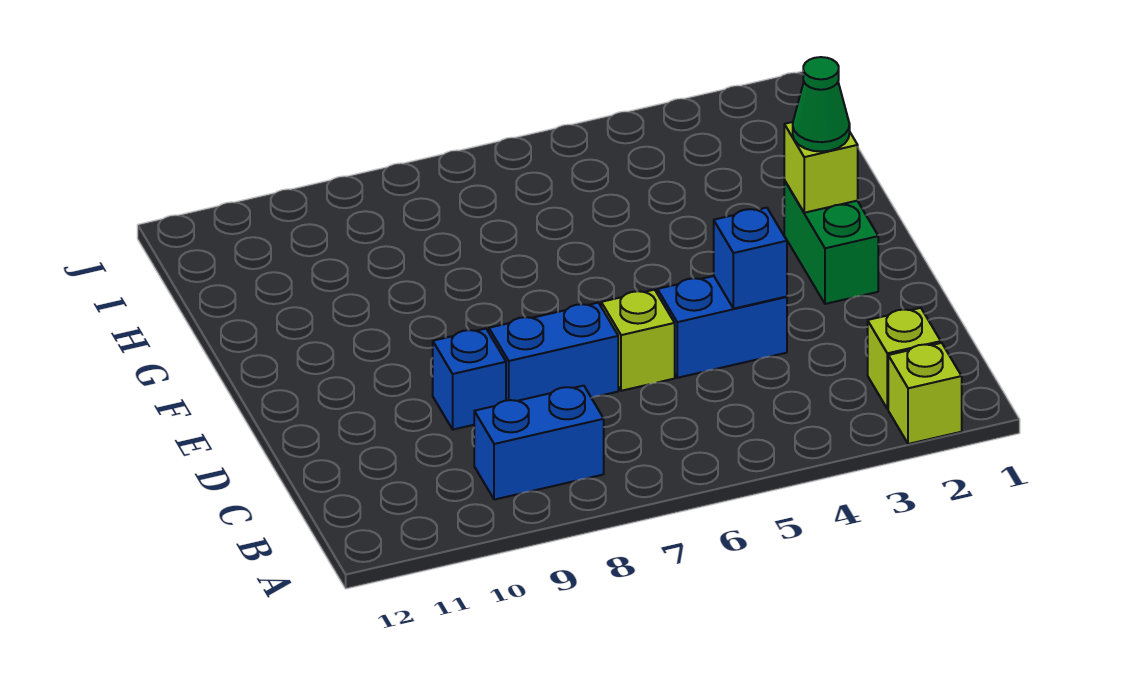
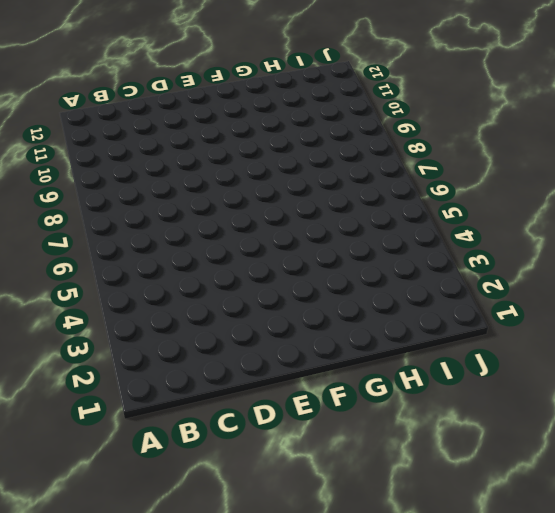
none -> lime 1x1 brick [888,343,962,444]
none -> lime 1x1 brick [868,308,941,409]

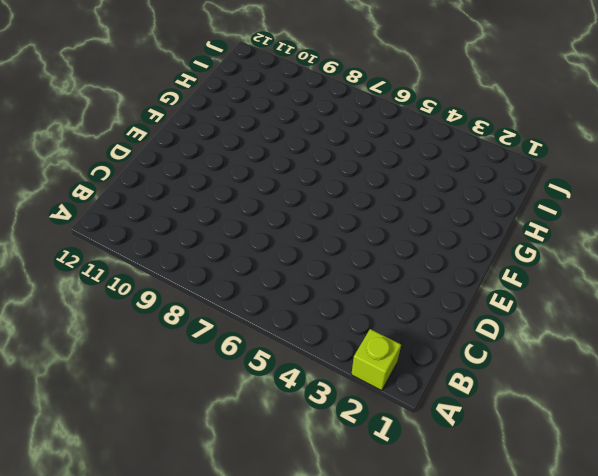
none -> lime 1x1 brick [868,308,941,409]
none -> blue 1x2 brick [474,386,604,500]

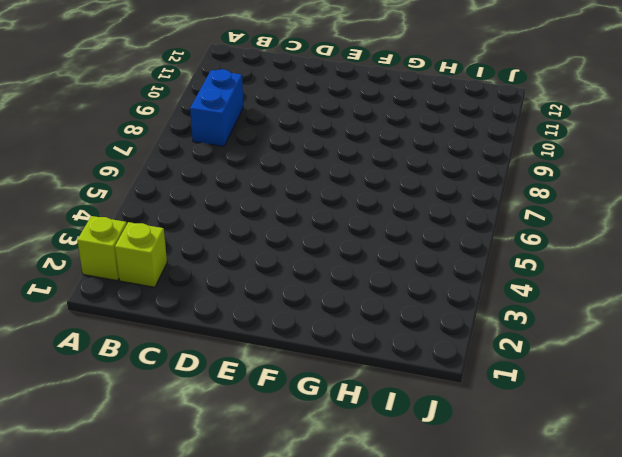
none -> blue 1x2 brick [657,276,787,378]
none -> lime 1x1 brick [601,290,675,391]

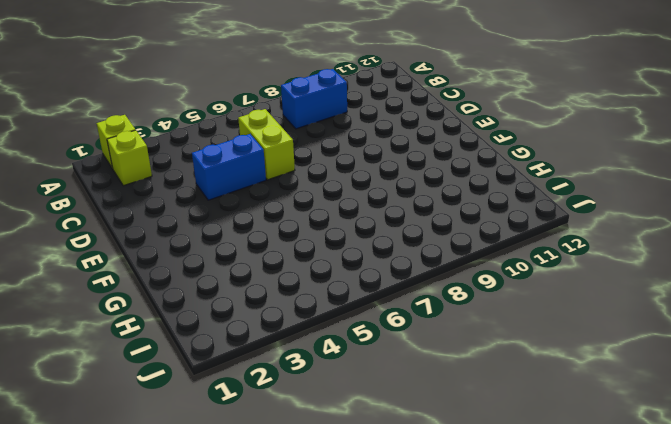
lime 1x2 brick [238,109,295,180] -> lime 1x1 brick [601,290,675,391]
none -> blue 1x2 brick [489,303,618,401]
none -> blue 1x1 brick [433,329,506,430]

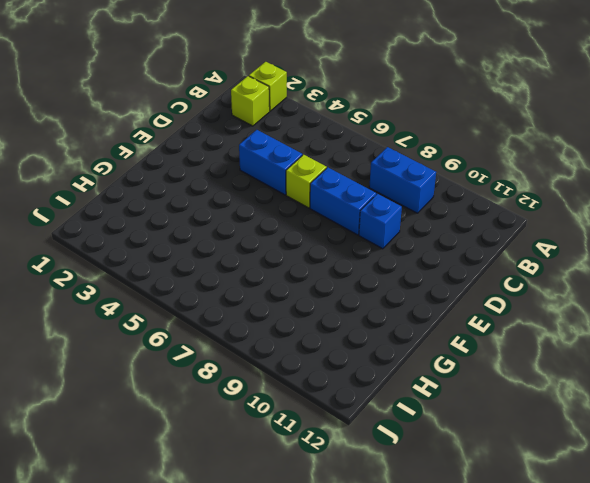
none -> green 1x2 brick [784,180,878,304]
none -> blue 1x1 brick [714,208,787,309]

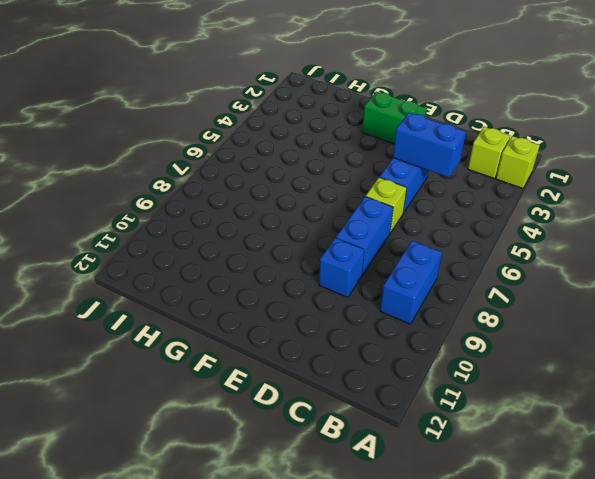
blue 1x2 brick [393,113,466,177] -> blue 1x1 brick [714,208,787,309]
none -> lime 1x1 brick [784,122,858,213]
none -> green 1x1 cone [793,57,850,152]

